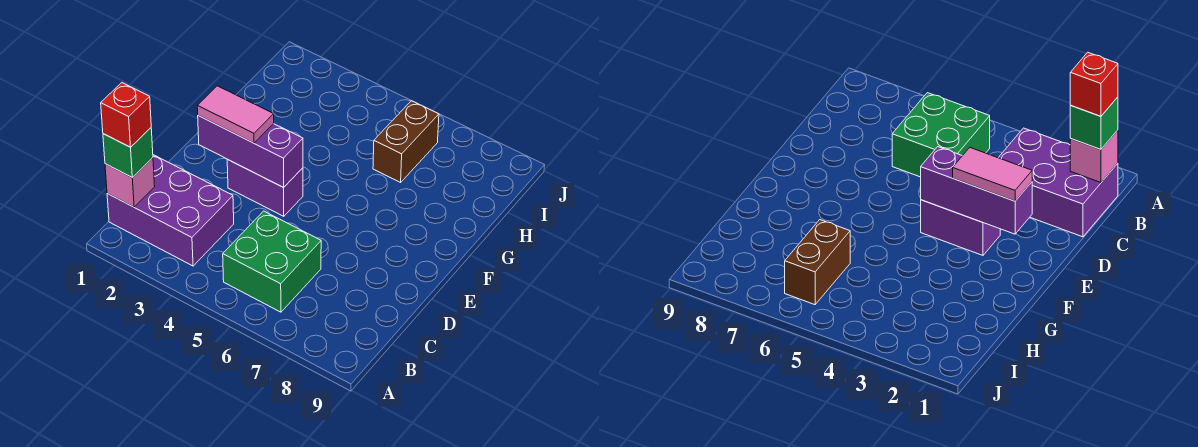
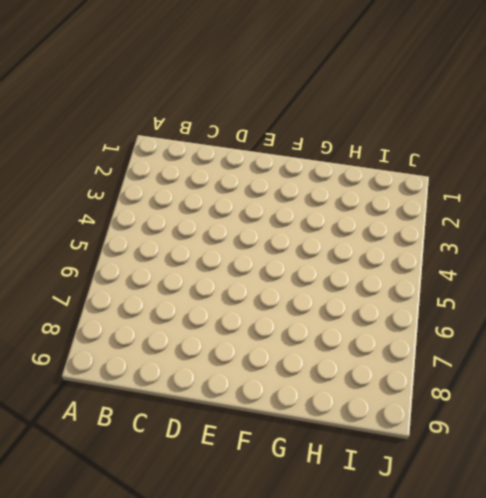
none -> purple 2x3 brick [107,155,234,266]
none -> green 2x2 brick [223,211,321,312]

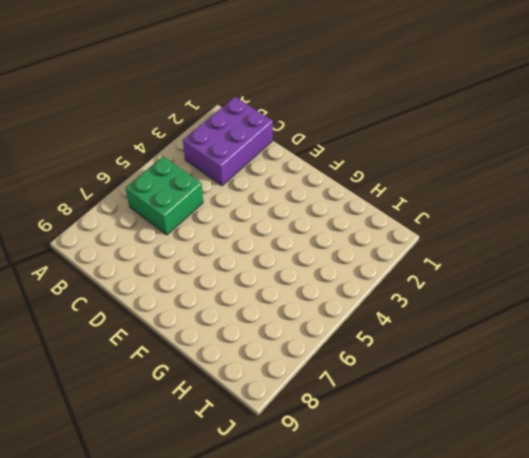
none -> purple 1x2 brick [227,159,303,216]
none -> brown 1x2 brick [373,101,439,182]

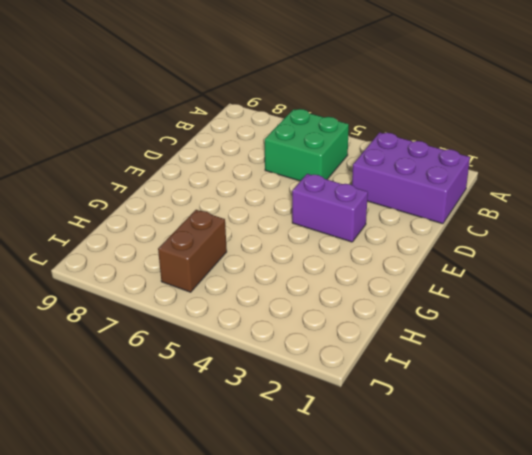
none -> pink 1x1 brick [105,158,155,207]
none -> purple 1x3 brick [198,116,303,187]

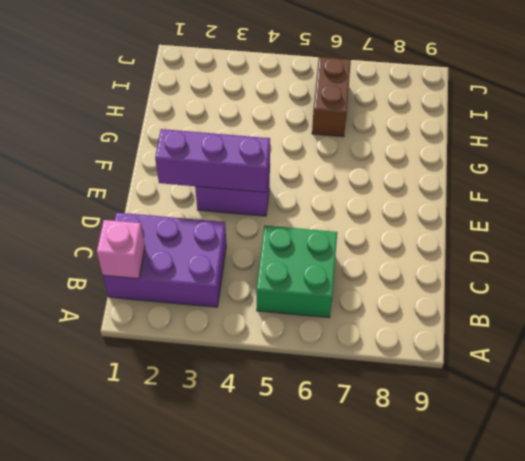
none -> green 1x1 brick [103,128,153,178]
none -> pink 1x2 tile [197,86,274,143]

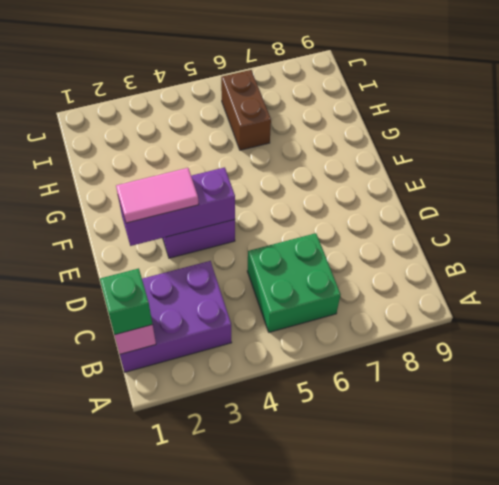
none -> red 1x1 brick [101,83,151,147]

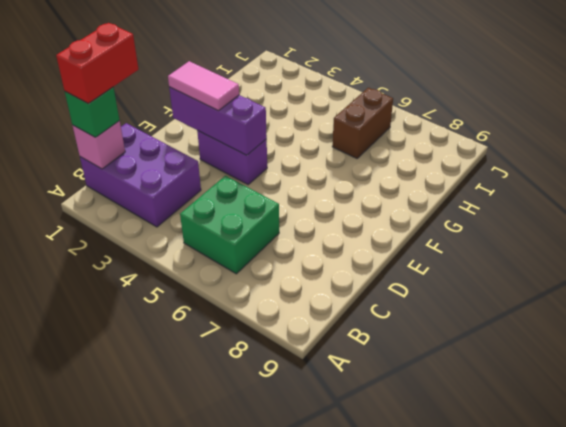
red 1x2 brick [56,23,139,104] -> red 1x1 brick [101,83,151,147]

